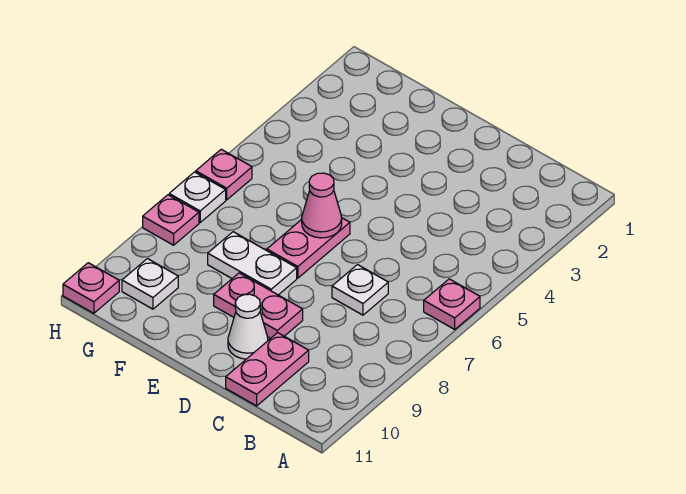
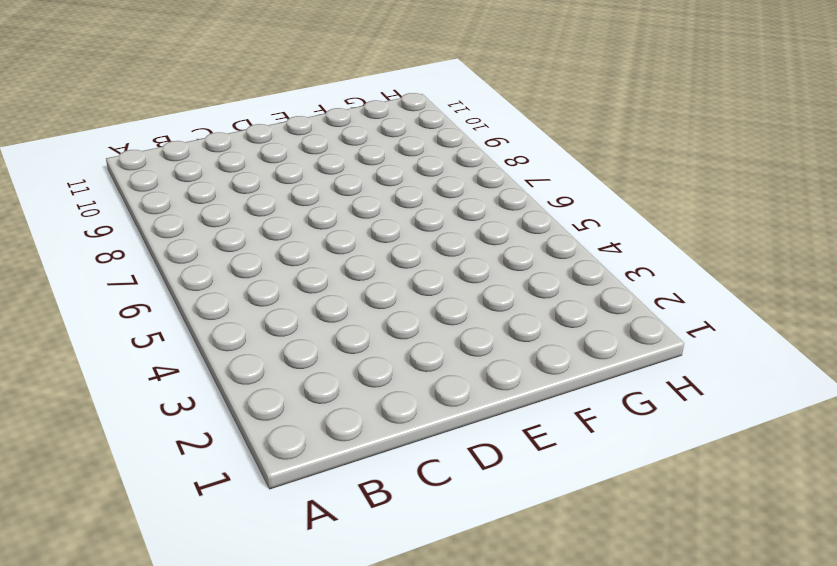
none -> pink 1x1 plate [424,279,480,329]
none -> white 1x1 plate [332,265,388,315]
none -> pink 1x2 plate [226,333,309,406]

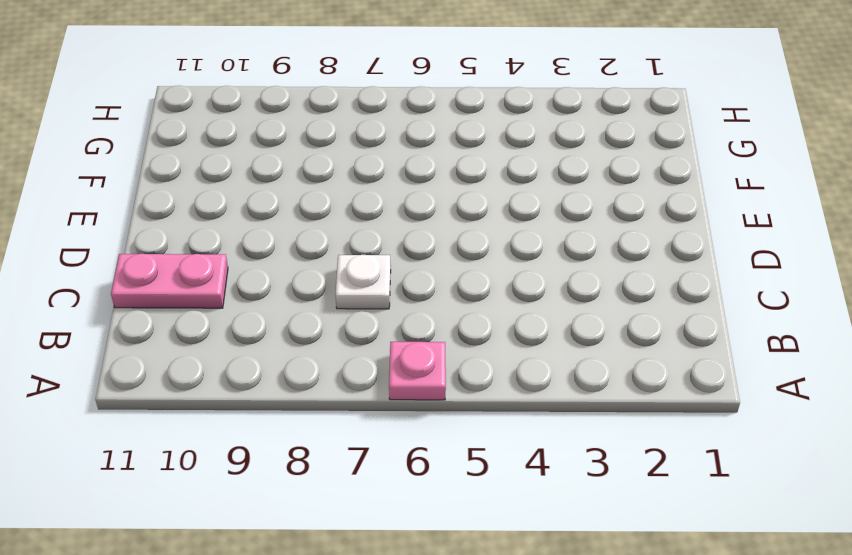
none -> pink 1x2 plate [214,273,303,338]
none -> white 1x1 cone [228,294,268,359]
none -> pink 1x2 plate [267,218,350,278]

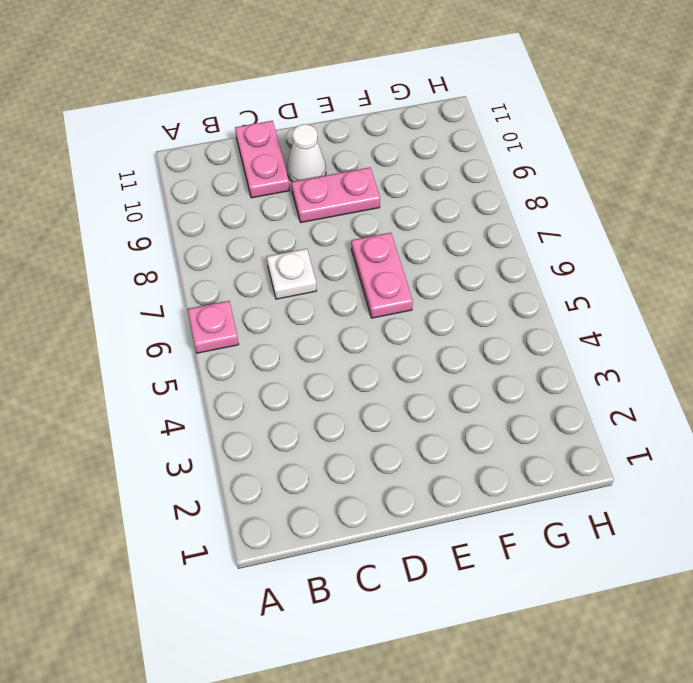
none -> white 1x2 plate [208,232,297,295]
none -> white 1x1 plate [122,259,178,309]
none -> pink 1x1 plate [196,149,252,200]

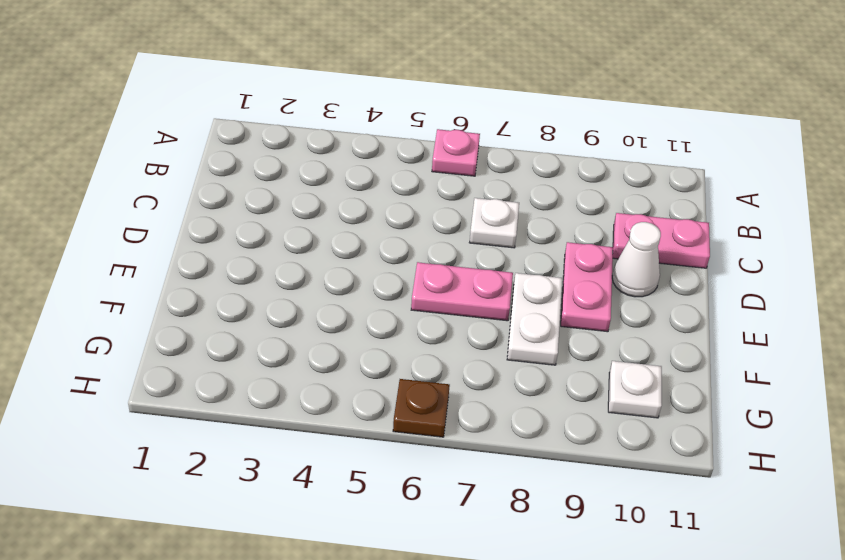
brown 1x1 plate [393,379,450,437] -> pink 1x1 plate [196,149,252,200]
none -> white 1x1 plate [169,172,226,222]
none -> pink 1x1 plate [143,195,199,245]
none -> pink 1x1 plate [63,263,119,313]

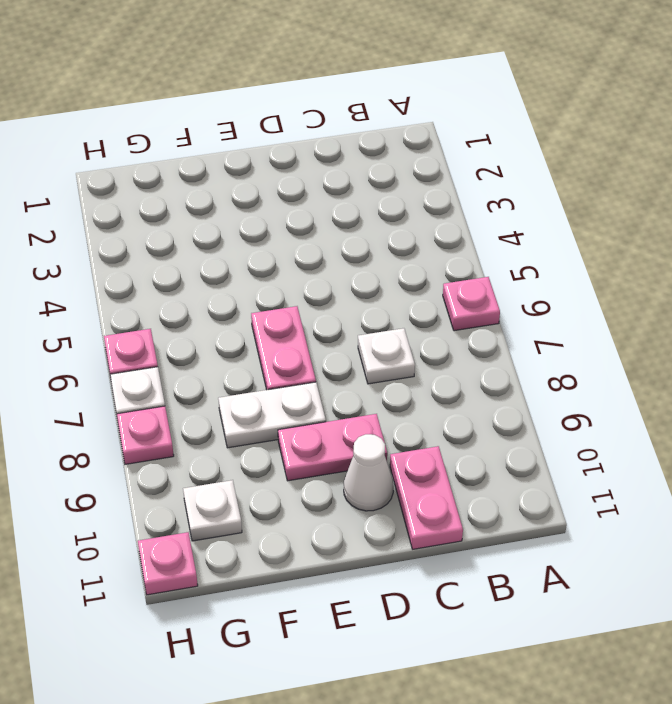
none -> pink 1x1 cone [301,173,342,238]

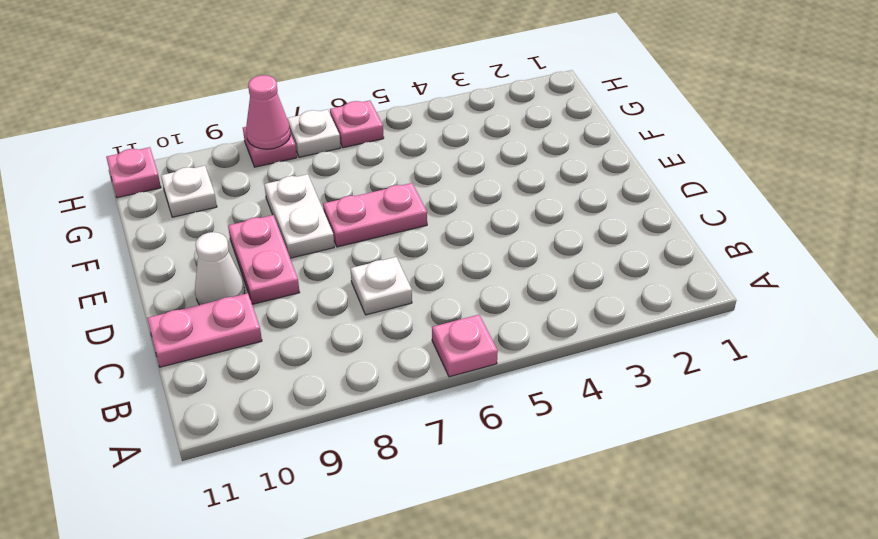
pink 1x1 cone [246,75,290,149] -> pink 1x1 cone moved to [301,173,342,238]

